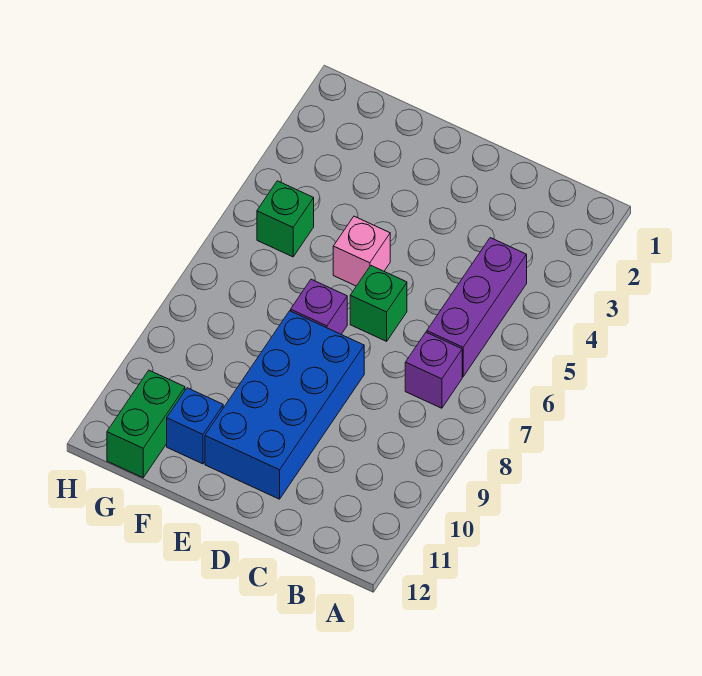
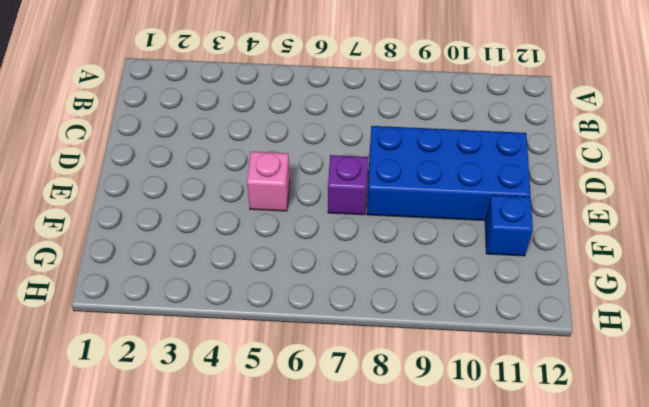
none -> purple 1x3 brick [427,238,527,377]
none -> purple 1x1 brick [405,332,462,408]

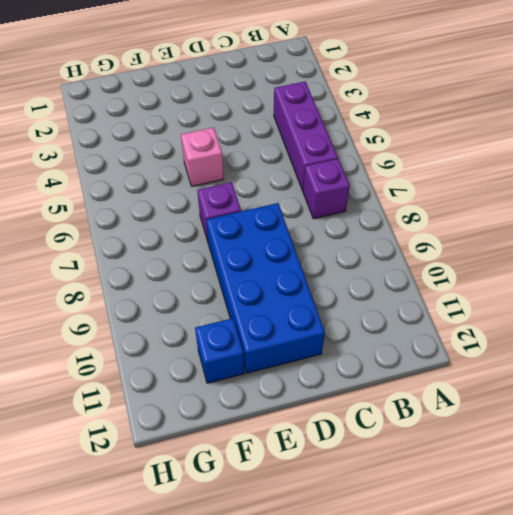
none -> green 1x1 brick [350,266,407,341]
none -> green 1x1 brick [257,181,314,257]

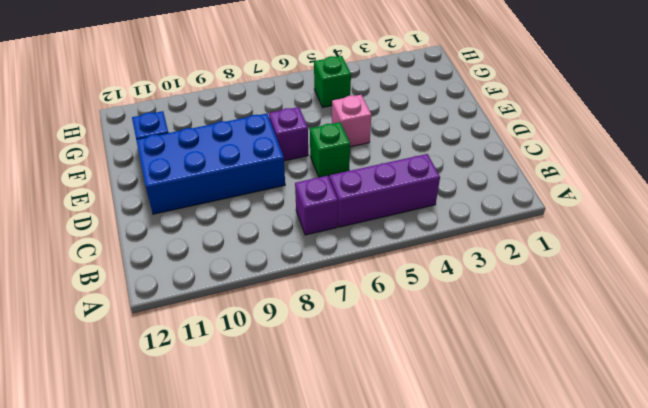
none -> green 1x2 brick [107,370,185,478]

